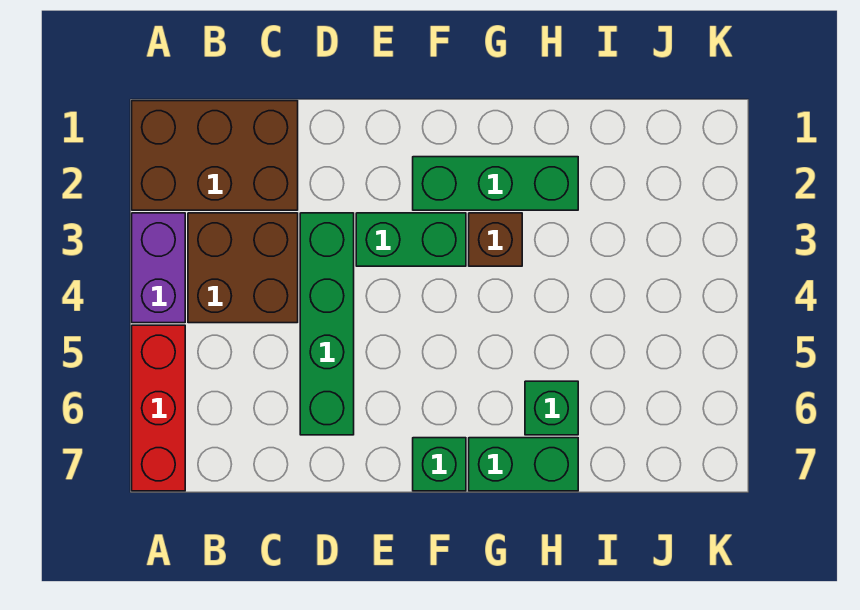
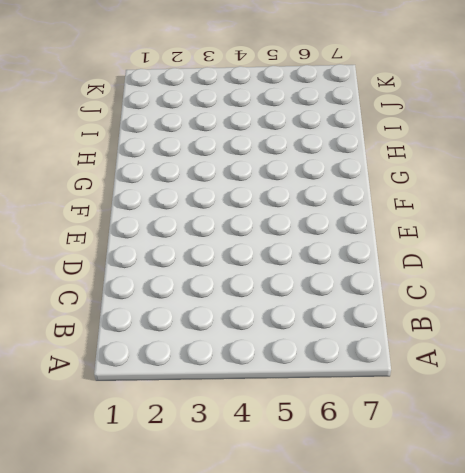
none -> brown 2x3 brick [132,101,298,210]
none -> purple 1x2 brick [132,213,185,323]

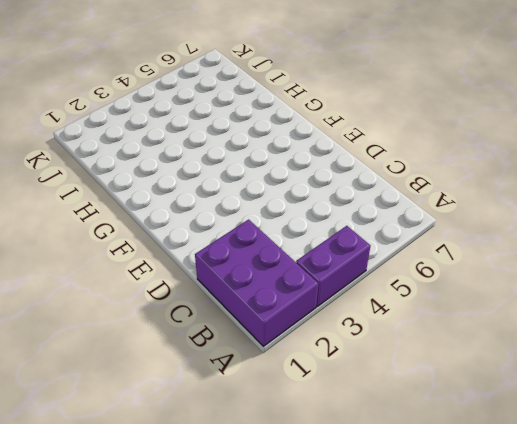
purple 2x3 brick [195,220,318,346] -> brown 2x3 brick [132,101,298,210]
none -> red 1x3 brick [132,325,185,491]
none -> brown 2x2 brick [188,213,298,323]

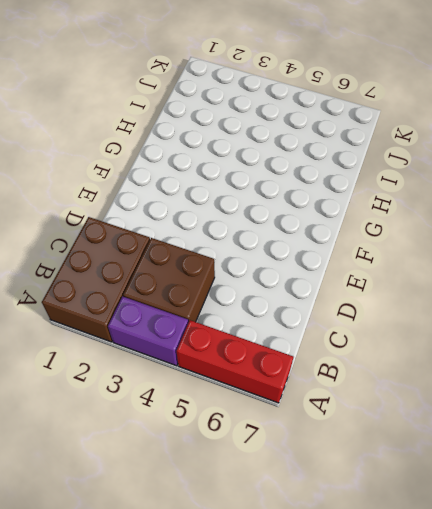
none -> green 1x4 brick [300,213,354,435]
none -> green 1x2 brick [356,213,466,266]

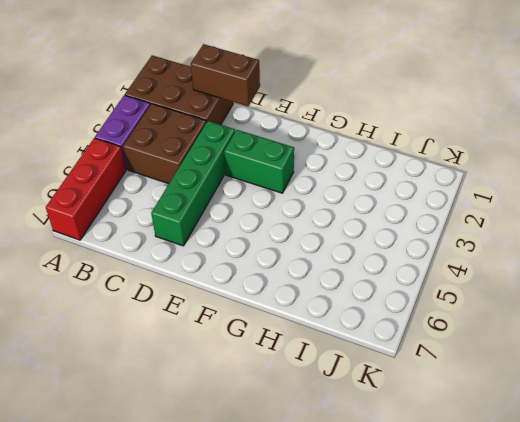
brown 1x2 brick [191,44,260,106] -> none
none -> green 1x3 brick [413,157,578,210]
none -> green 1x1 brick [413,438,466,491]

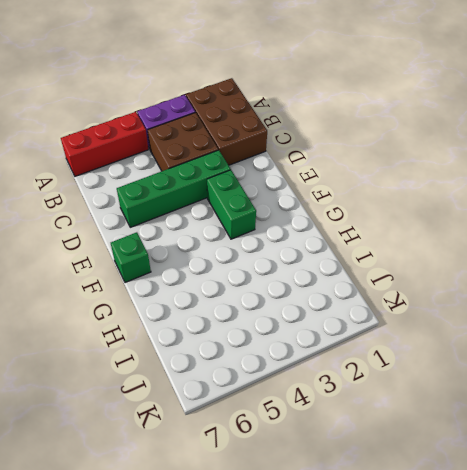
none -> green 1x3 brick [413,157,578,210]
none -> brown 1x1 brick [469,213,522,266]

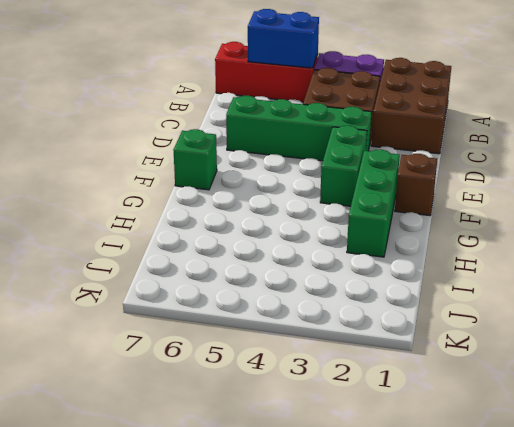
blue 1x2 brick [248,9,319,68] -> none
brown 1x1 brick [395,154,437,216] -> brown 1x1 brick moved to [469,213,522,266]
none -> green 1x2 brick [469,438,578,491]
none -> green 1x1 brick [525,381,578,435]

